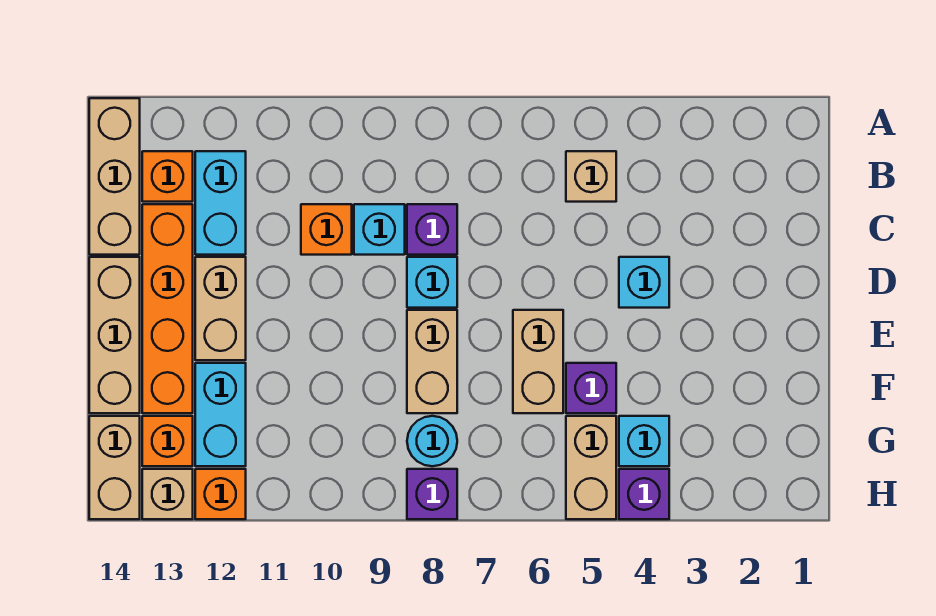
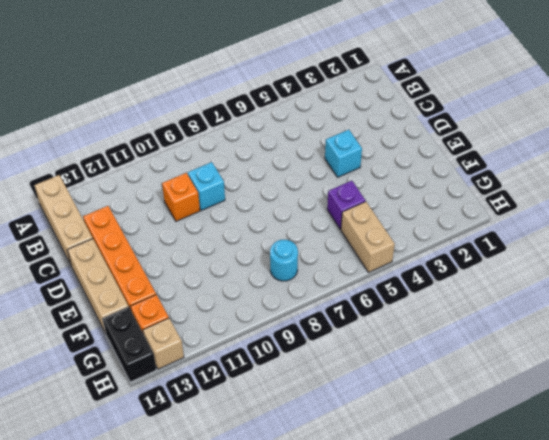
black 1x2 brick [103,307,156,382] -> tan 1x2 brick [89,416,140,519]
none -> tan 1x1 brick [566,151,616,202]
none -> cyan 1x2 brick [195,151,246,255]
none -> orange 1x1 brick [142,151,193,202]

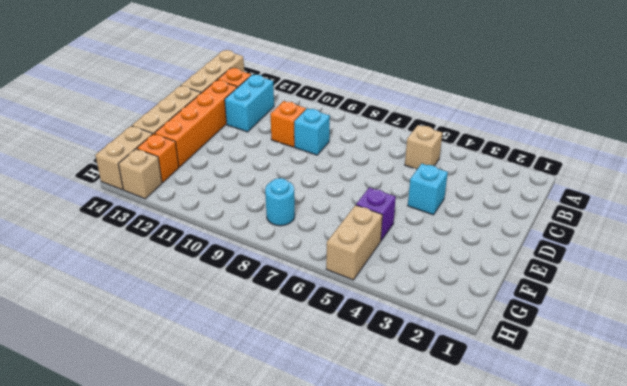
none -> purple 1x1 brick [407,204,457,255]
none -> cyan 1x1 brick [407,257,457,308]
none -> tan 1x2 brick [195,257,246,360]

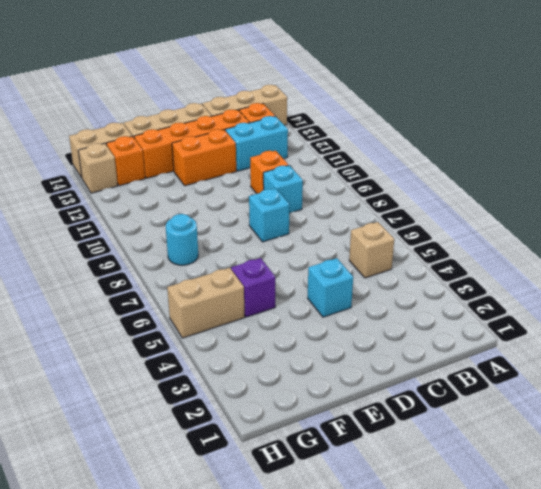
orange 1x2 brick [172,129,236,186] -> tan 1x2 brick [195,257,246,360]
none -> purple 1x1 brick [407,204,457,255]
none -> tan 1x2 brick [513,310,563,413]
none -> tan 1x2 brick [407,310,457,413]

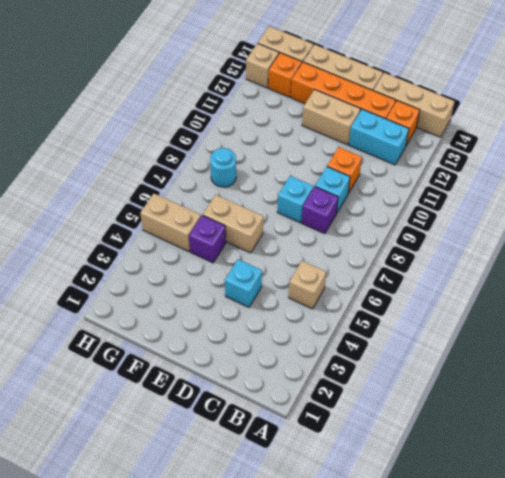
none -> tan 1x2 brick [407,310,457,413]
none -> cyan 1x2 brick [195,363,246,466]
none -> cyan 1x1 brick [619,416,669,466]

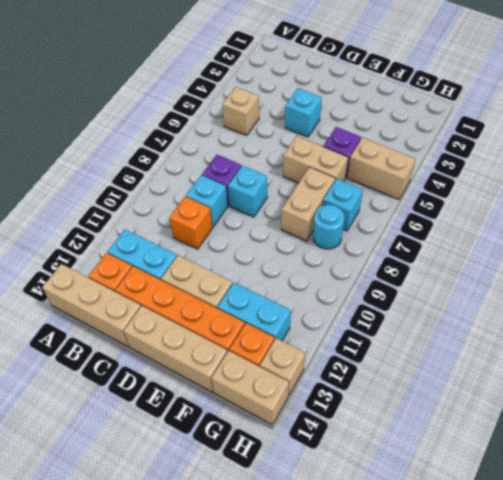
tan 1x2 brick [281,167,335,241] -> tan 1x2 brick turned to [407,310,457,413]
cyan 1x1 brick [323,179,363,231] -> cyan 1x1 brick moved to [619,416,669,466]
none -> purple 1x1 brick [619,469,669,519]
none -> purple 1x1 brick [407,469,457,519]
none -> orange 1x1 brick [195,469,246,519]

